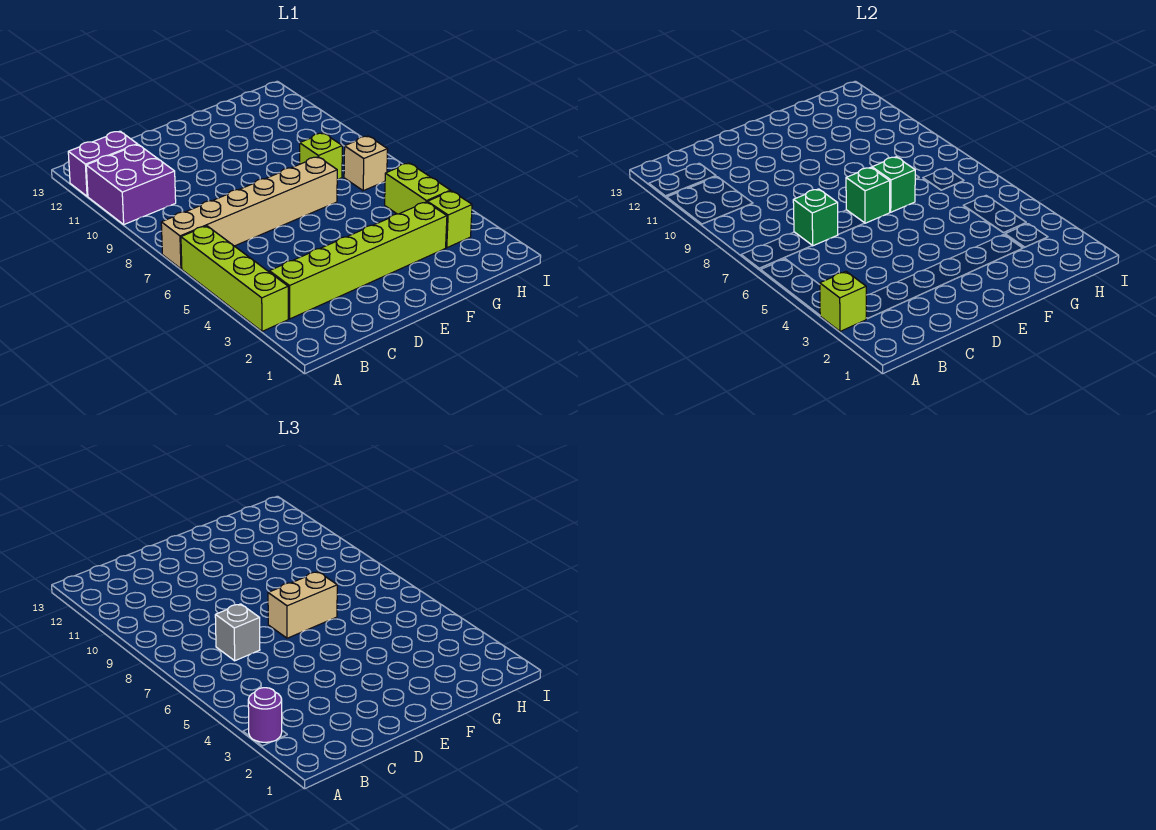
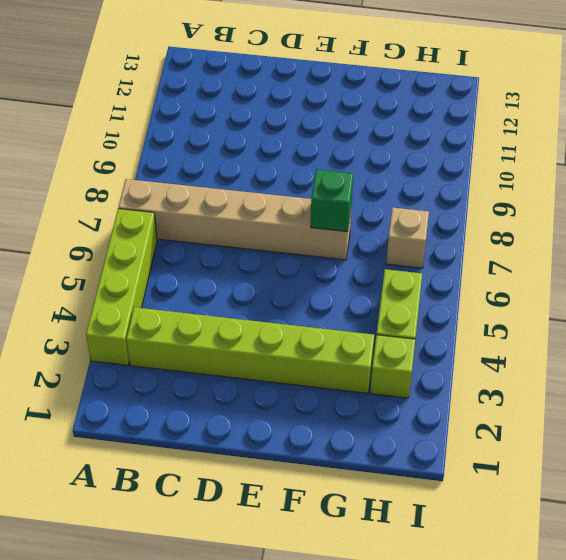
none -> purple 2x2 brick [86,145,176,224]
none -> purple 1x2 brick [68,131,137,196]
none -> lime 1x1 brick [300,133,342,180]

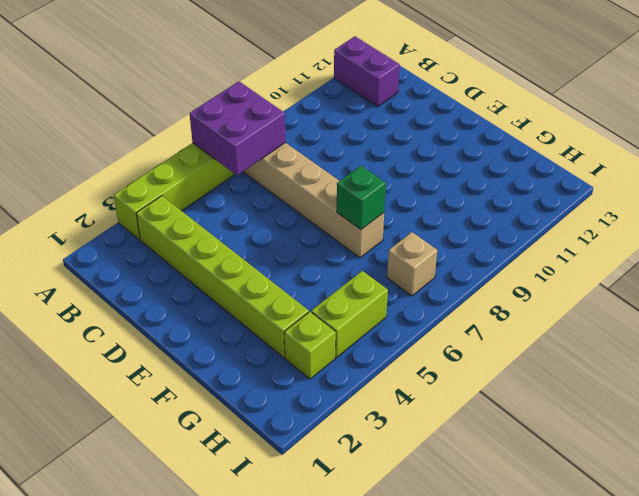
purple 2x2 brick [190,81,286,176] -> purple 2x2 brick moved to [86,145,176,224]
none -> lime 1x1 brick [300,133,342,180]
none -> lime 1x1 brick [820,272,866,331]
none -> green 1x1 brick [793,189,838,246]

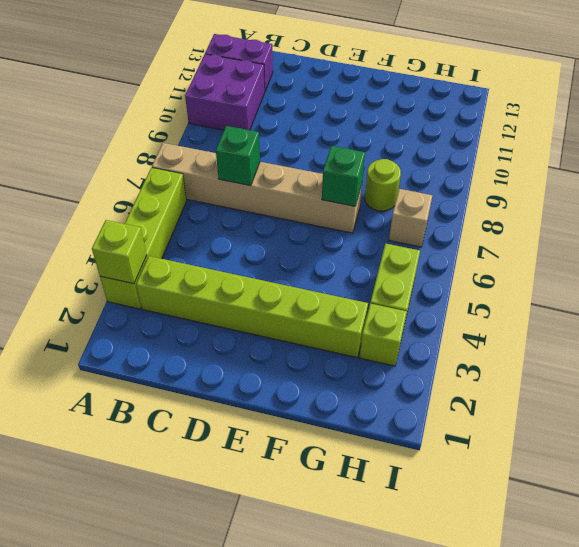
lime 1x1 round brick [365,159,401,211] -> lime 1x1 brick [300,133,342,180]
none -> green 1x1 brick [846,167,890,223]
none -> purple 1x1 round brick [248,688,282,742]
none -> grey 1x1 brick [215,604,260,661]

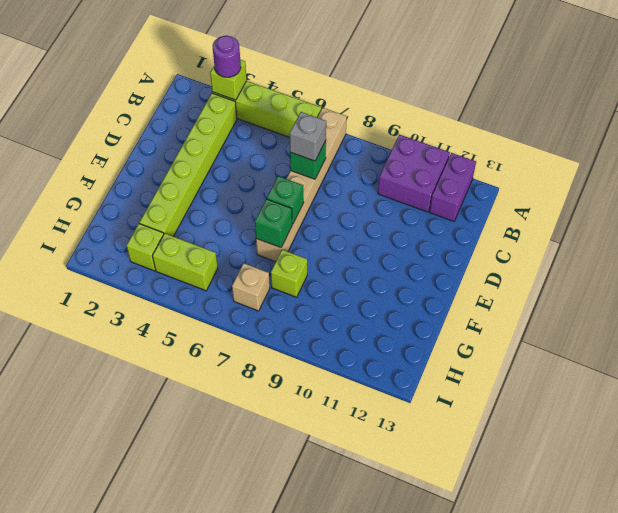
none -> tan 1x2 brick [268,572,337,638]

